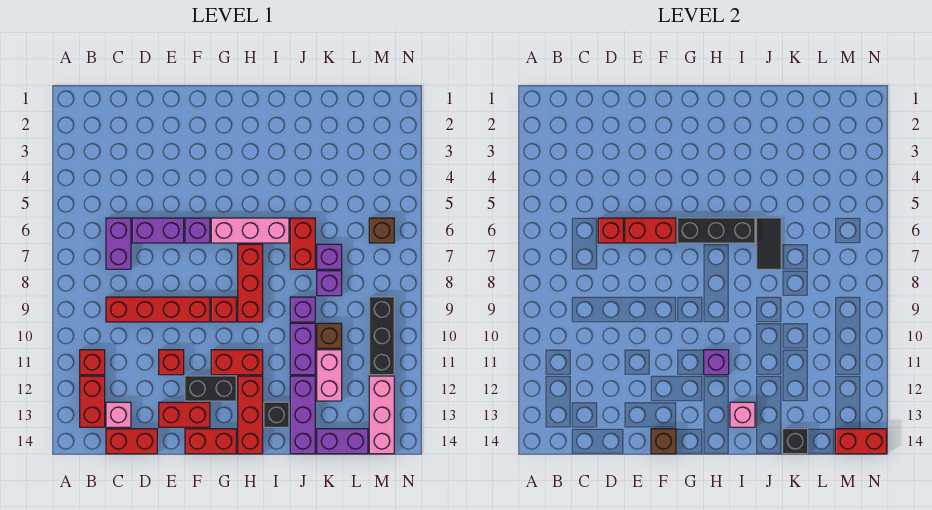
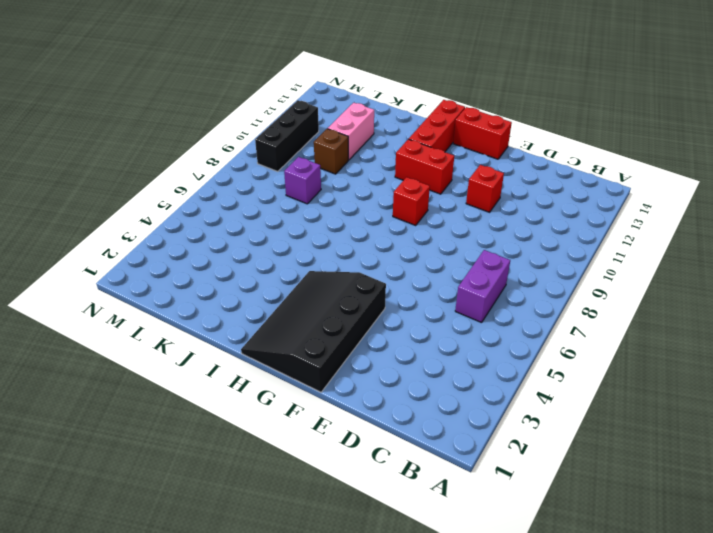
black 3x4 slope [241,271,386,392] -> none
none -> red 1x1 brick [80,350,105,375]
none -> red 1x2 brick [80,376,105,427]
none -> red 1x4 brick [106,297,210,322]
none -> pink 1x1 brick [106,402,131,427]

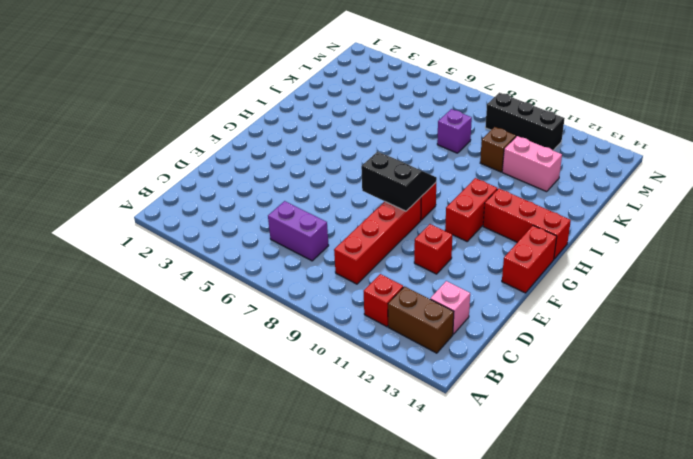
brown 1x2 brick [388,286,454,353] -> red 1x2 brick [80,376,105,427]
black 2x2 slope [361,152,437,211] -> none
none -> red 1x2 brick [106,429,157,454]
none -> purple 1x2 brick [132,218,184,243]
none -> red 1x2 brick [159,402,210,427]
none -> purple 1x1 brick [185,218,210,243]

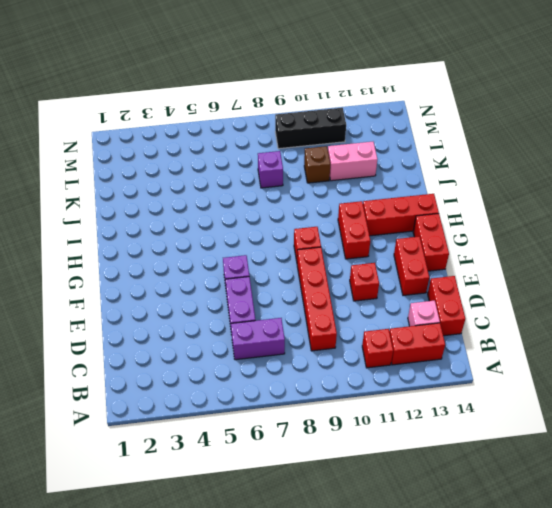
none -> black 1x2 brick [185,376,236,401]
none -> pink 1x3 brick [211,218,289,243]
none -> red 1x3 brick [238,244,263,322]
none -> black 1x1 brick [264,402,289,427]

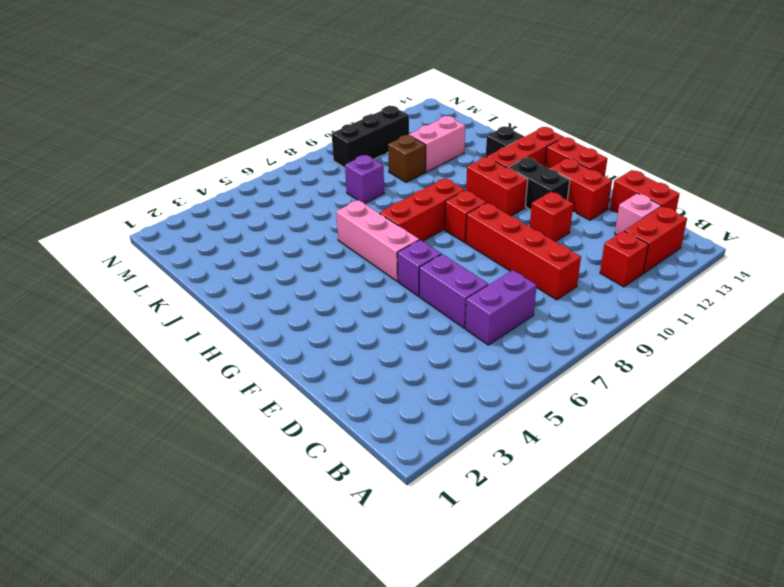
none -> red 1x2 brick [290,218,315,269]
none -> purple 1x1 brick [290,297,315,322]
none -> purple 1x2 brick [290,323,315,375]
none -> purple 1x3 brick [290,376,315,454]

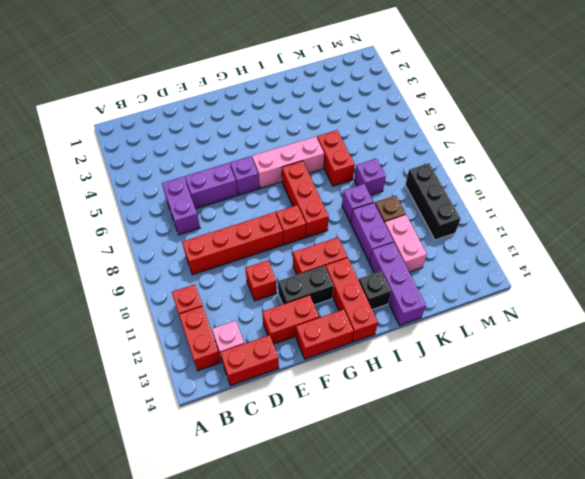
none -> purple 1x1 brick [317,244,342,269]
none -> purple 1x2 brick [317,429,368,454]
none -> brown 1x1 brick [369,218,394,243]
none -> pink 1x3 brick [369,376,394,454]

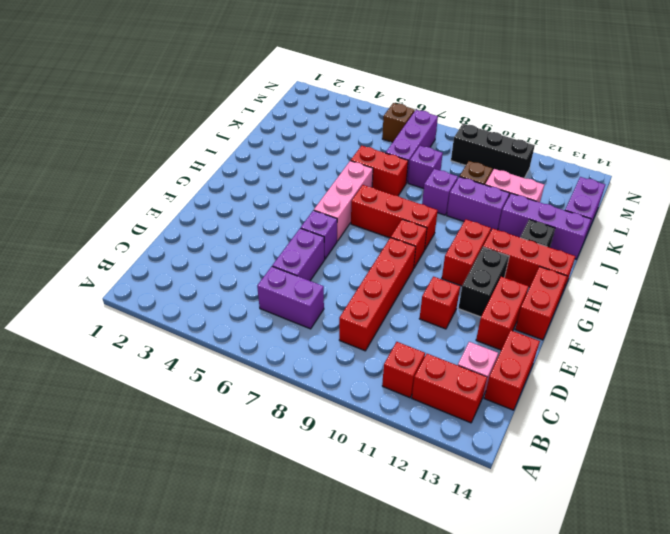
purple 1x3 brick [386,110,438,183] -> purple 1x1 brick [317,244,342,269]
none -> pink 1x3 brick [369,376,394,454]
none -> red 1x1 brick [598,218,623,243]
none -> red 1x2 brick [625,218,676,243]
none -> brown 1x1 brick [651,429,676,454]

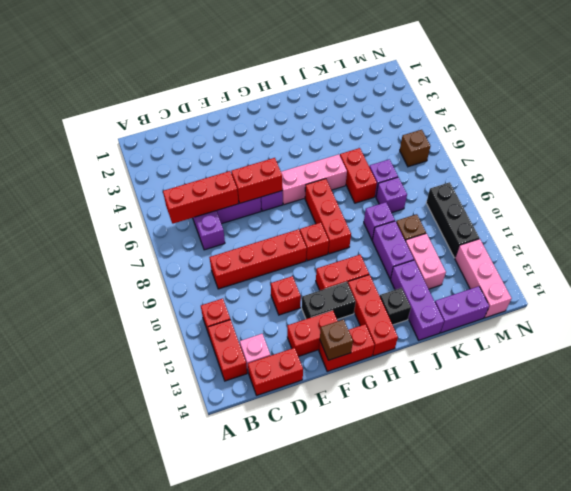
red 1x3 brick [163,171,239,224] -> red 1x1 brick [598,218,623,243]
none -> black 1x3 brick [677,218,755,243]
none -> purple 1x1 brick [704,350,729,375]
none -> pink 1x1 brick [730,402,755,427]
none -> black 1x2 tile [756,218,781,269]

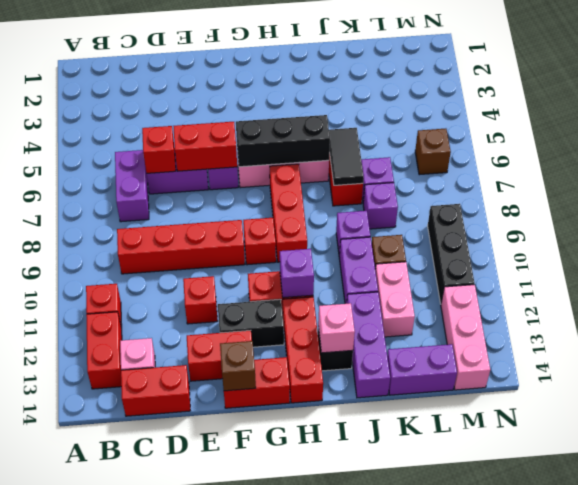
none -> black 1x1 brick [783,429,808,454]
none -> red 1x2 brick [835,429,887,454]

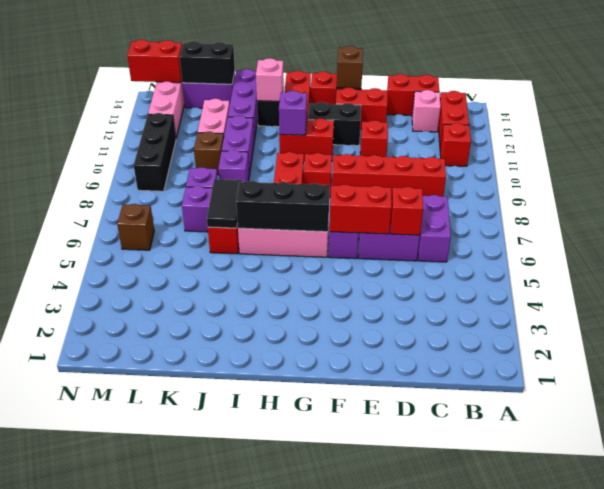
black 1x2 brick [180,41,235,84] -> black 1x1 brick [783,429,808,454]

